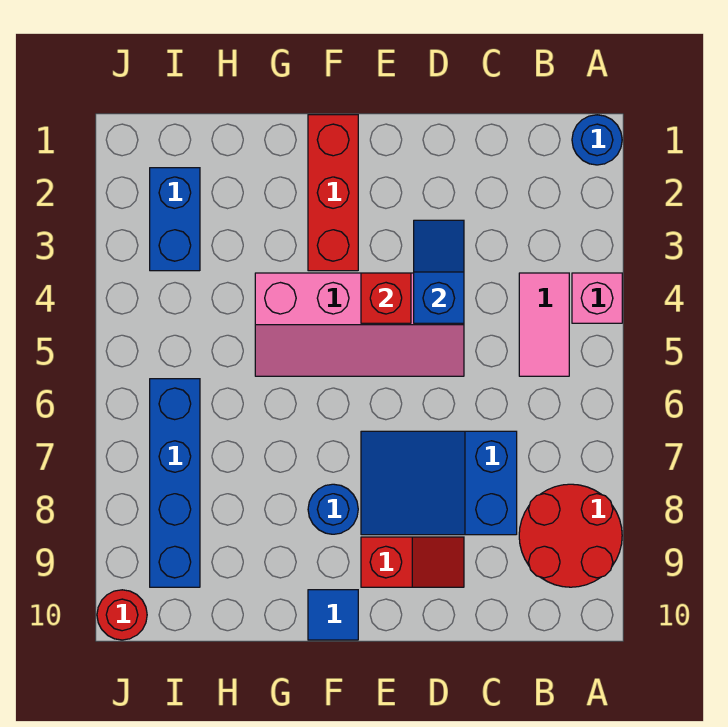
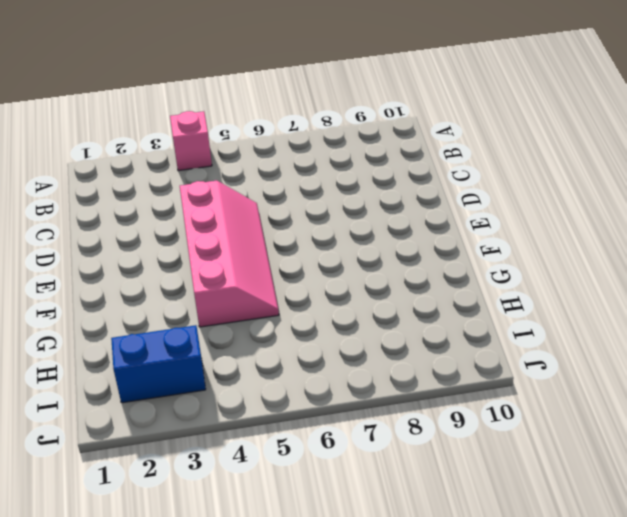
none -> blue 1x1 round brick [572,115,622,165]
none -> red 2x2 round brick [519,484,622,587]
none -> pink 1x2 tile [519,273,569,376]

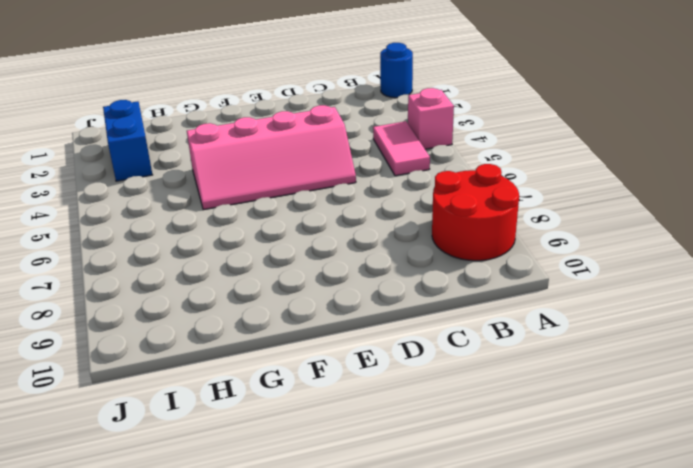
none -> blue 2x3 slope [361,431,517,535]
none -> red 1x2 slope [361,537,464,587]
none -> red 1x3 brick [308,115,358,271]

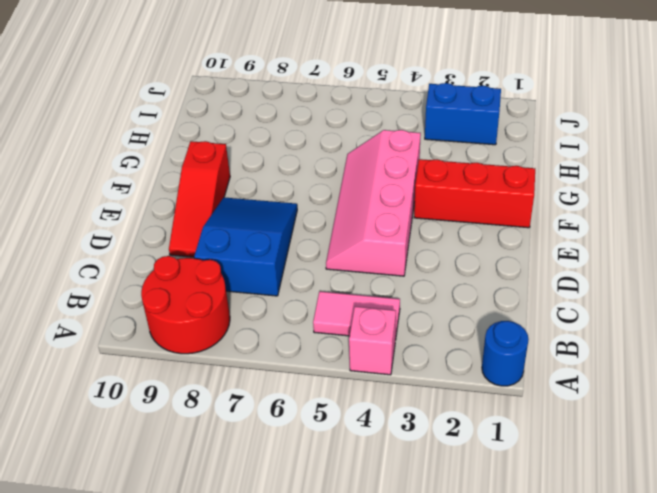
red 1x3 slope [169,141,230,257] -> red 1x2 slope [361,537,464,587]
none -> blue 1x1 round brick [308,484,358,534]
none -> blue 1x1 tile [308,590,358,640]
none -> blue 1x4 brick [150,379,200,587]

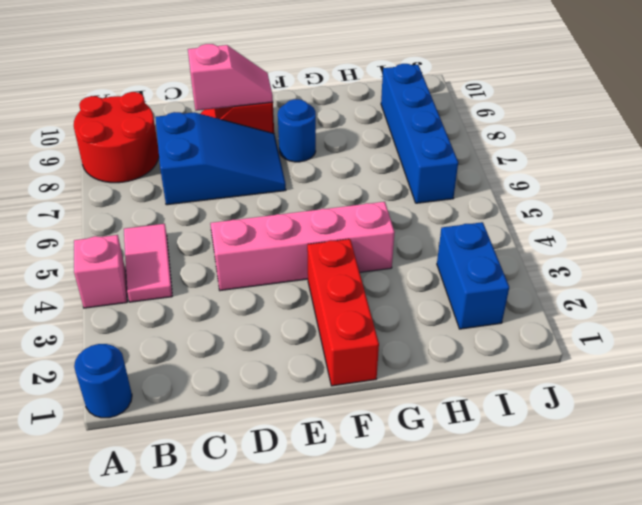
pink 1x2 slope [188,44,273,111] -> none
none -> blue 1x1 tile [308,590,358,640]
none -> red 1x1 round brick [97,590,147,640]
none -> blue 1x2 slope [414,220,464,323]

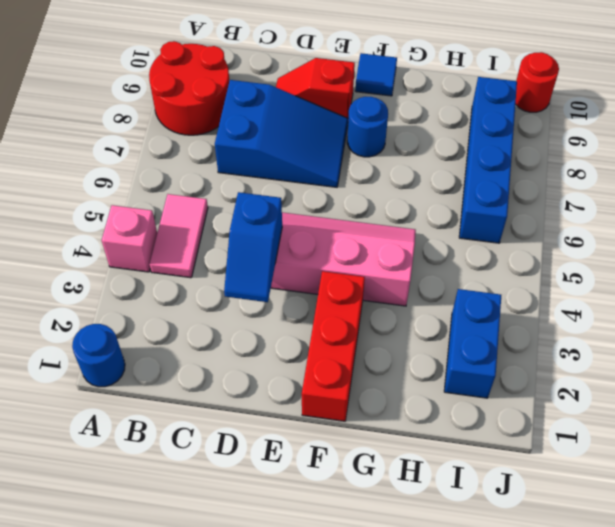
none -> red 1x1 brick [361,273,411,323]

